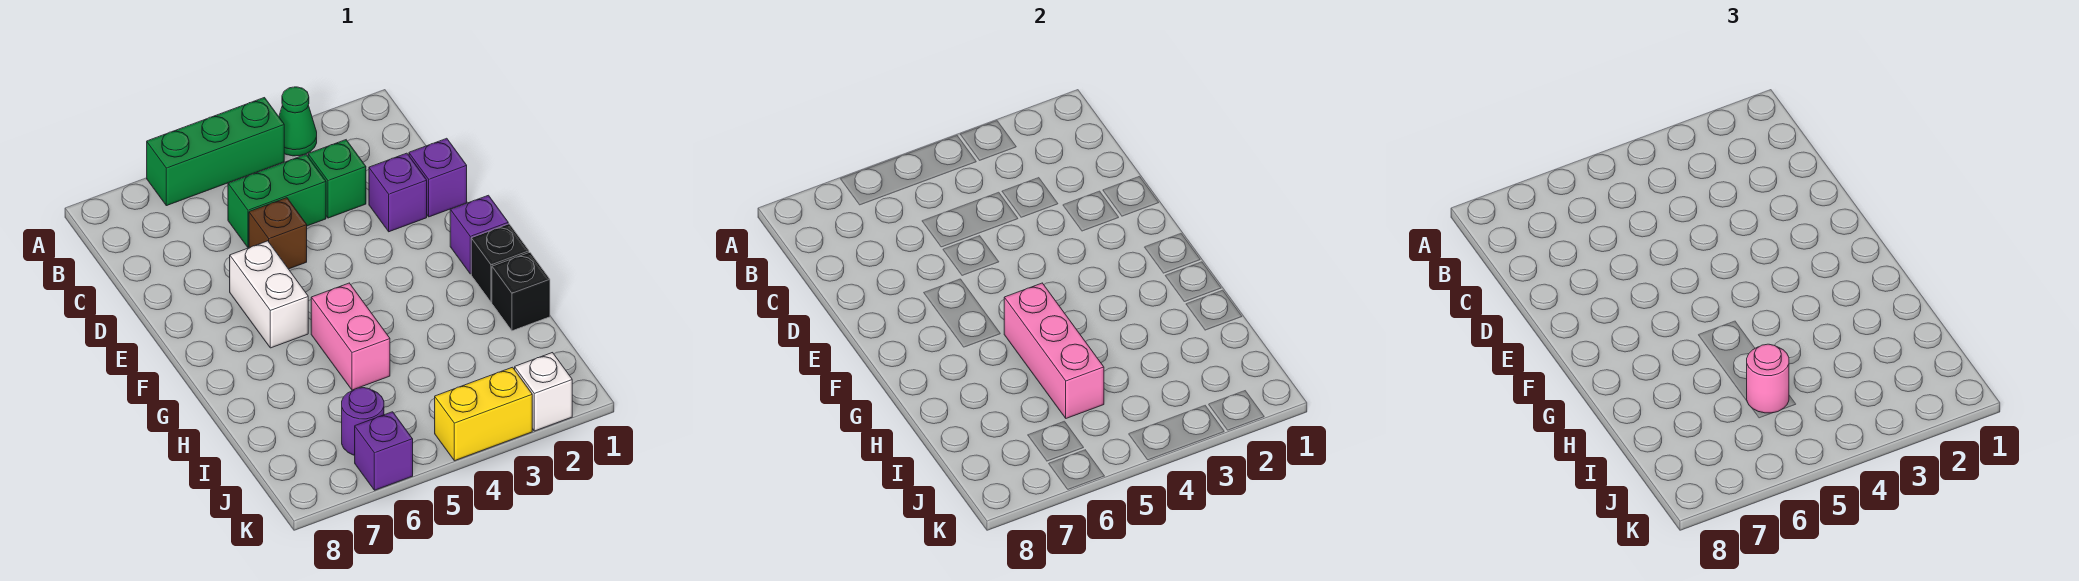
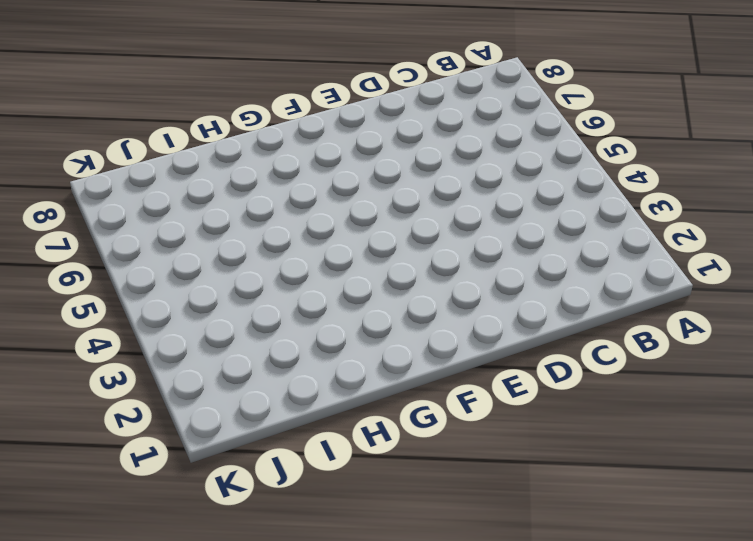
none -> green 1x1 cone [279,87,317,156]
none -> green 1x3 brick [147,98,284,206]
none -> green 1x1 brick [308,140,366,218]

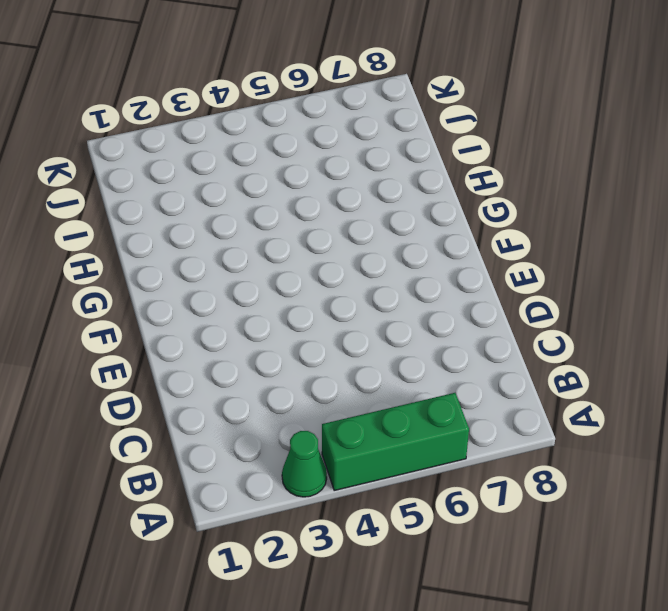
none -> green 1x1 brick [308,140,366,218]
none -> green 1x2 brick [228,154,326,248]
none -> purple 1x1 brick [409,138,467,217]

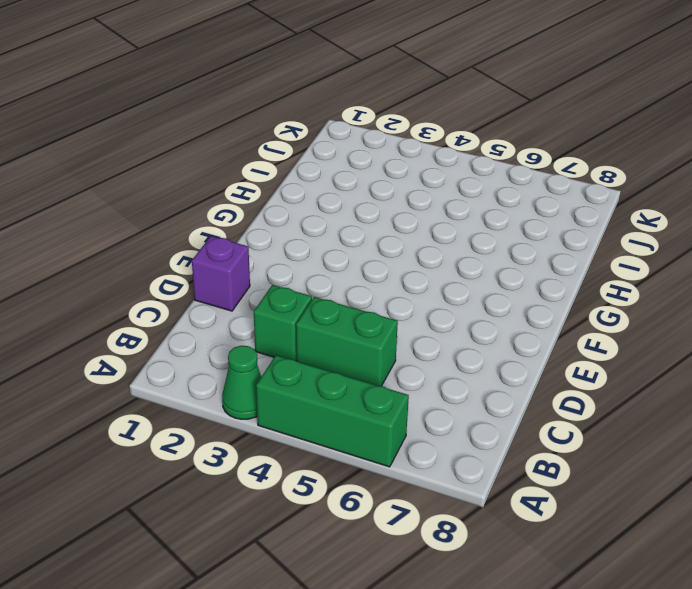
none -> purple 1x1 brick [369,153,427,232]
none -> brown 1x1 brick [249,198,307,269]
none -> white 1x2 brick [230,241,308,348]

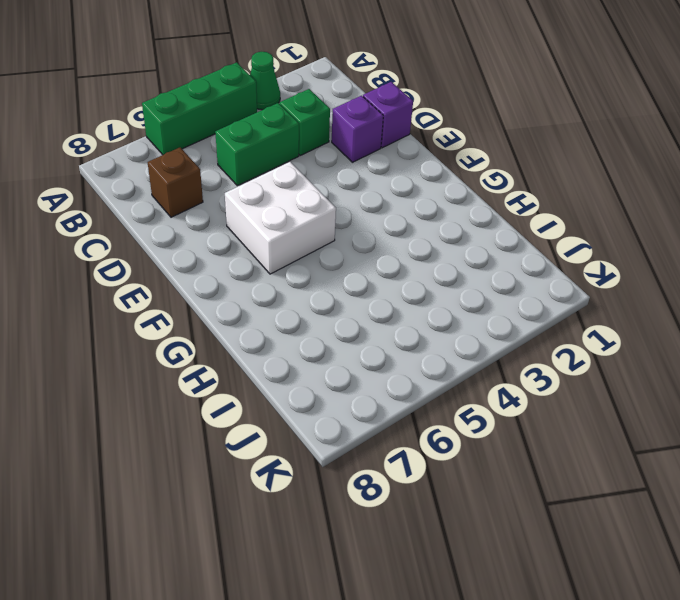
brown 1x1 brick [148,148,203,217] -> brown 1x1 brick moved to [249,198,307,269]
white 2x2 brick [225,162,336,274] -> white 1x2 brick [230,241,308,348]
none -> purple 1x1 brick [450,195,508,274]
none -> black 1x1 brick [471,224,529,302]
none -> pink 1x2 brick [311,283,390,390]

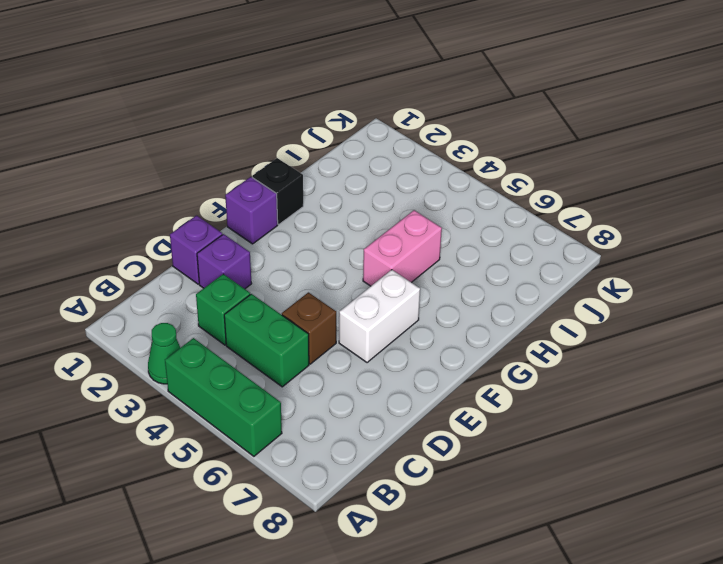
none -> black 1x1 brick [492,252,550,331]
none -> purple 1x1 round brick [342,388,384,455]
none -> white 1x1 brick [515,353,572,431]

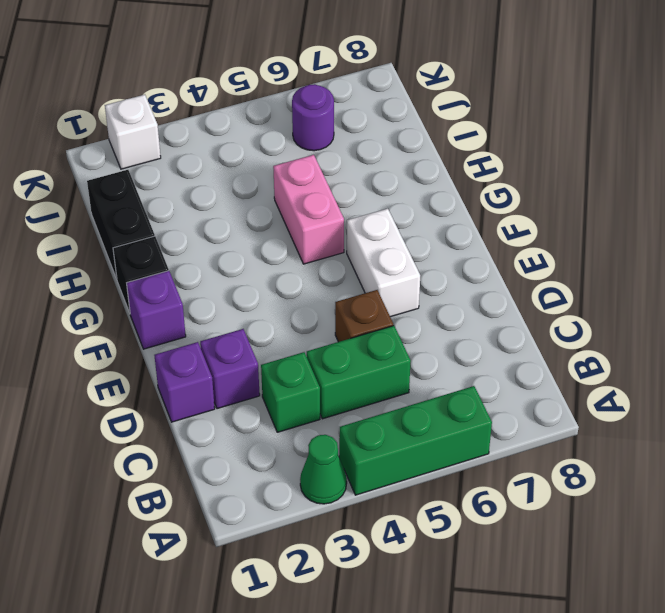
black 1x2 brick [87,170,155,279] -> black 1x1 brick [492,252,550,331]
none -> yellow 1x2 brick [435,367,532,461]
none -> purple 1x1 brick [355,412,413,490]
none -> pink 1x3 brick [1004,283,1104,418]

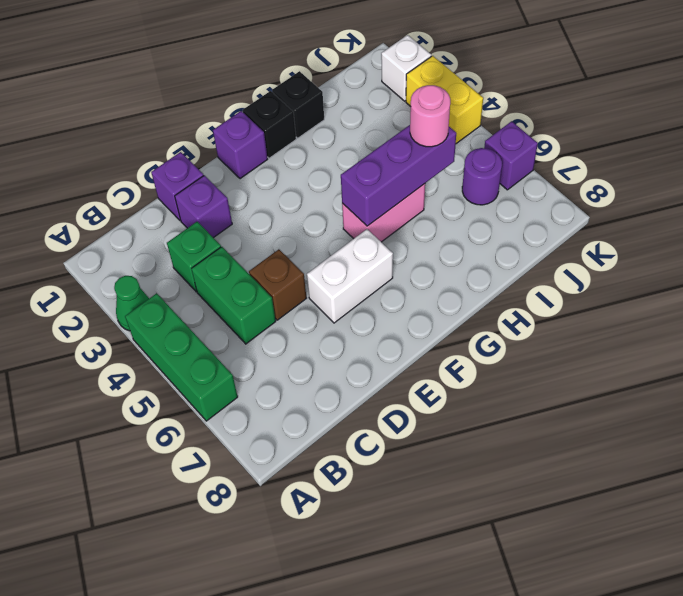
purple 1x3 brick [341,125,456,226] -> pink 1x3 brick [1004,283,1104,418]

